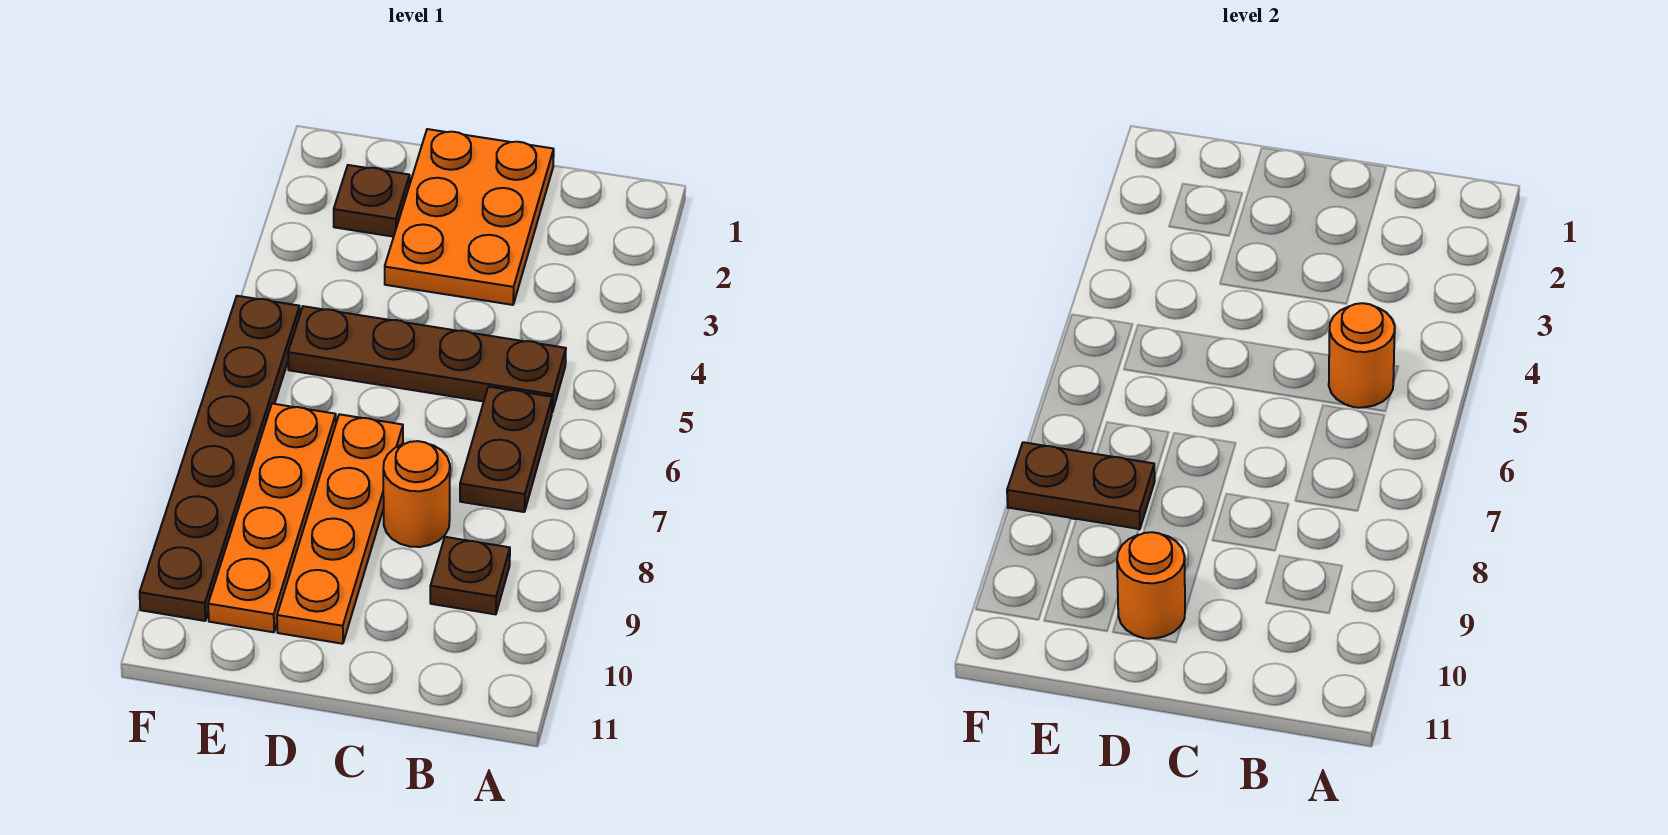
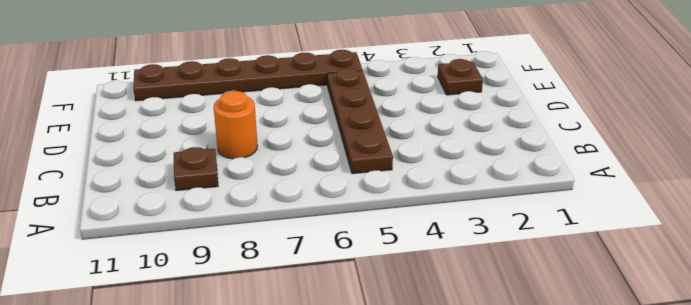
none -> brown 1x2 plate [460,387,552,512]
none -> orange 2x3 plate [385,129,554,305]
none -> orange 1x4 plate [277,414,403,644]

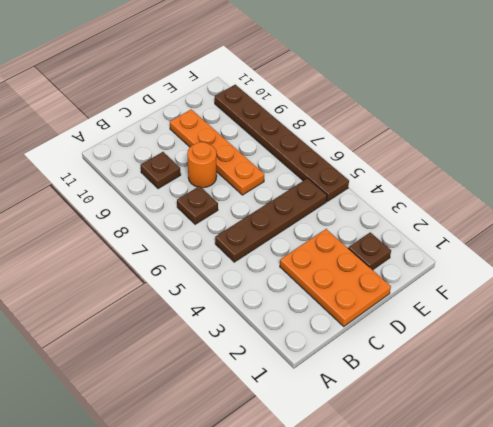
brown 1x1 plate [177,186,218,224] -> brown 1x2 plate [460,387,552,512]
none -> orange 1x4 plate [208,404,336,632]
none -> orange 1x1 round brick [1329,303,1395,408]
none -> orange 1x1 round brick [1117,532,1185,639]

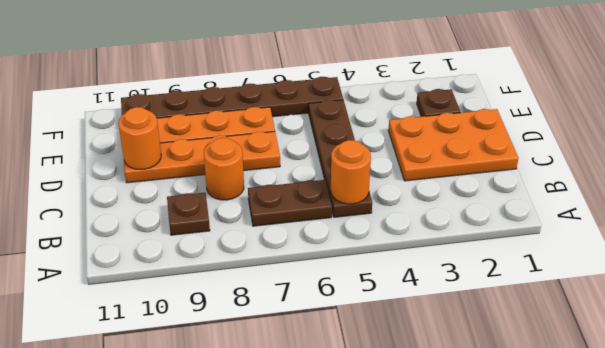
none -> brown 1x2 plate [1007,442,1155,530]

